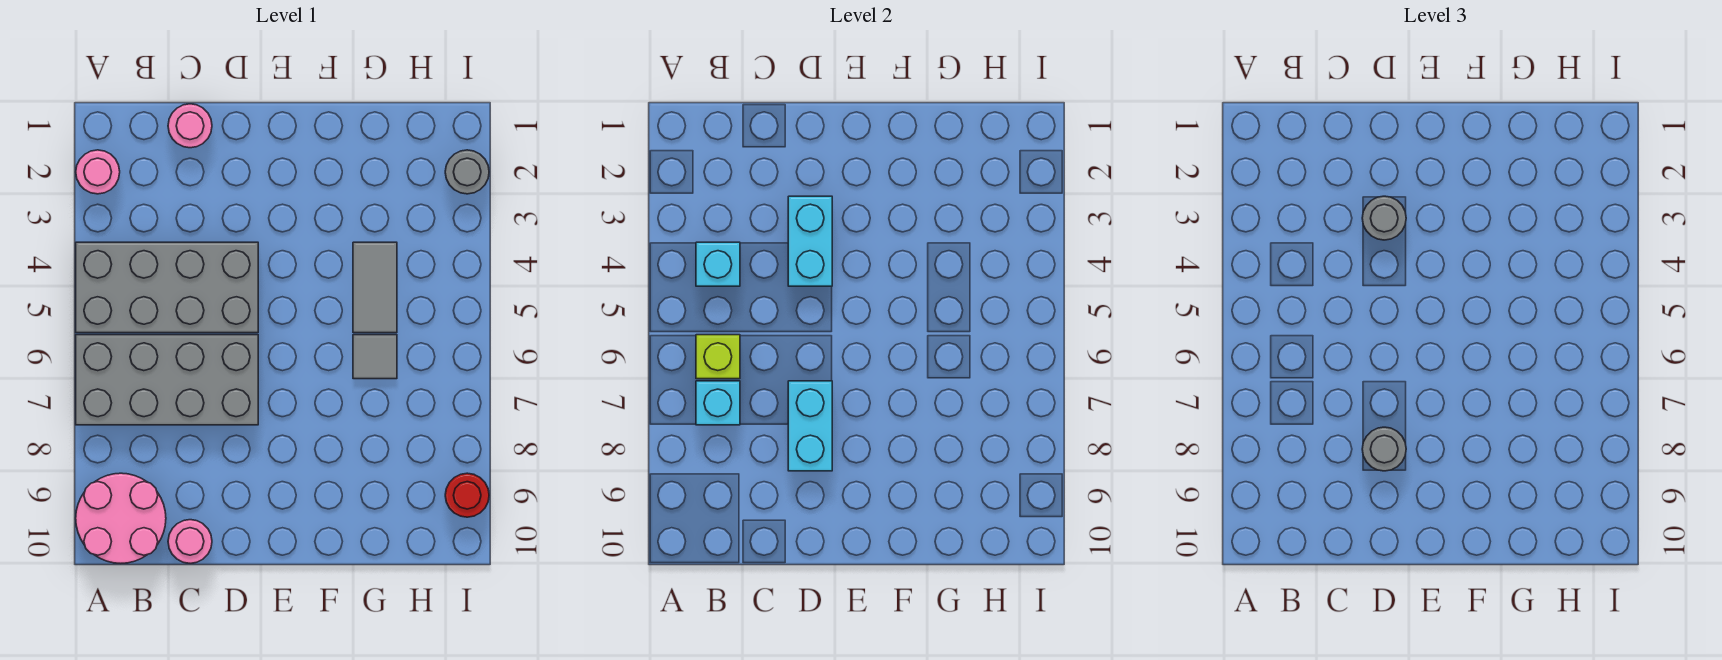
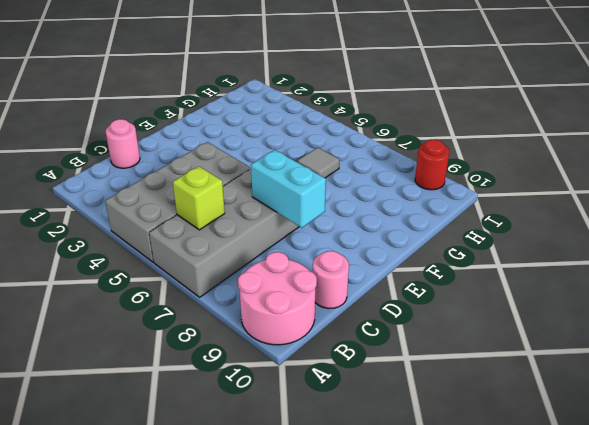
none -> pink 1x1 round brick [76,150,120,194]
none -> grey 1x2 tile [353,242,397,333]
none -> grey 1x1 round brick [445,150,489,194]

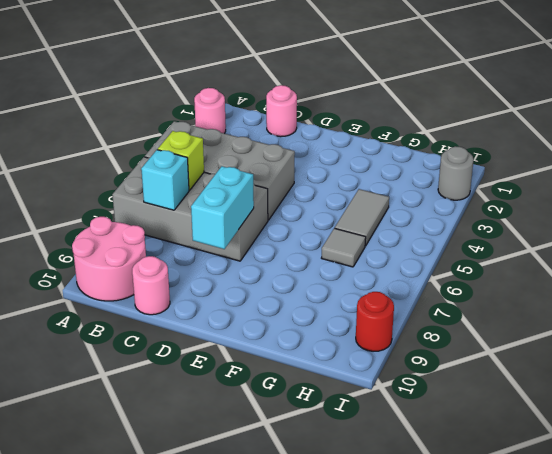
none -> cyan 1x1 brick [696,242,740,286]
none -> cyan 1x2 brick [788,196,832,286]
none -> grey 1x1 round brick [1362,196,1406,240]

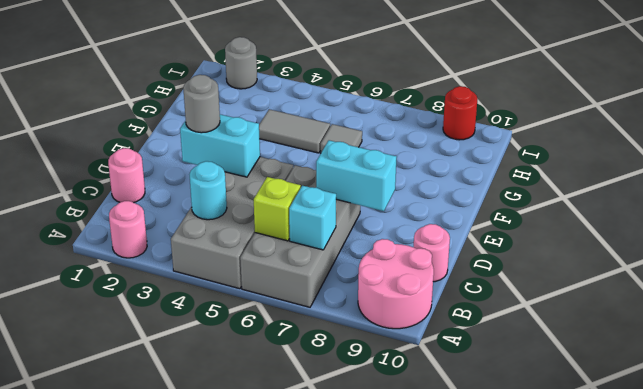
cyan 1x1 round brick [189,161,227,220] -> cyan 1x1 brick [696,242,740,286]
none -> grey 1x1 round brick [1362,427,1406,471]

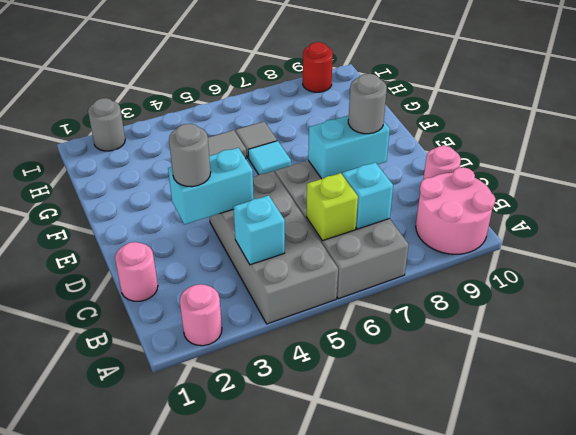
cyan 1x1 tile [248,141,291,175] -> none

